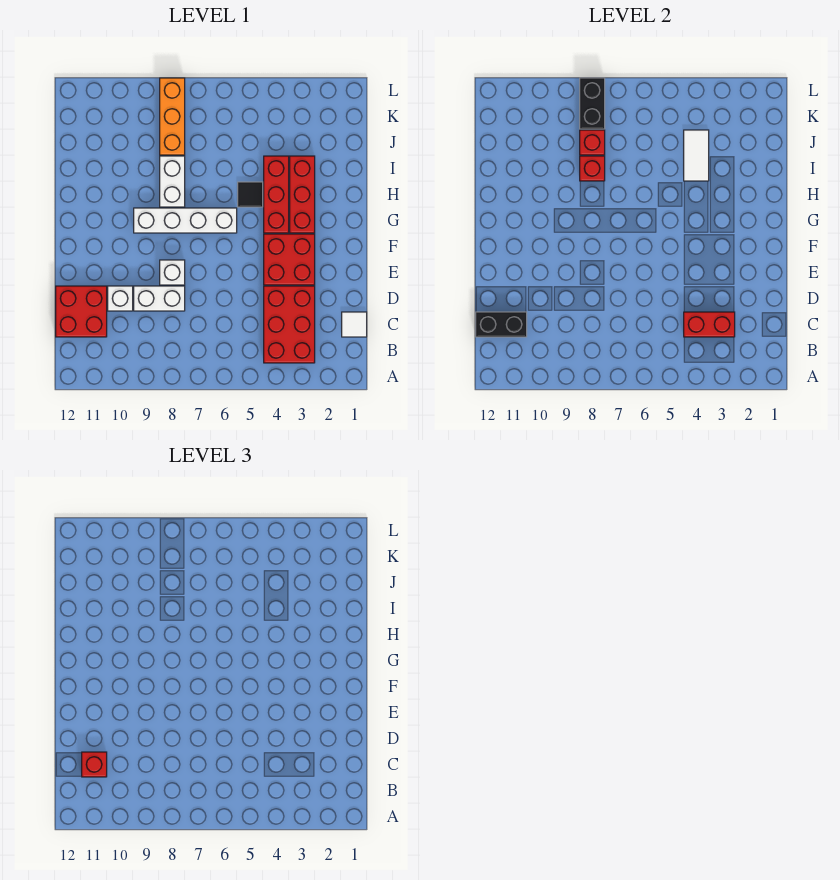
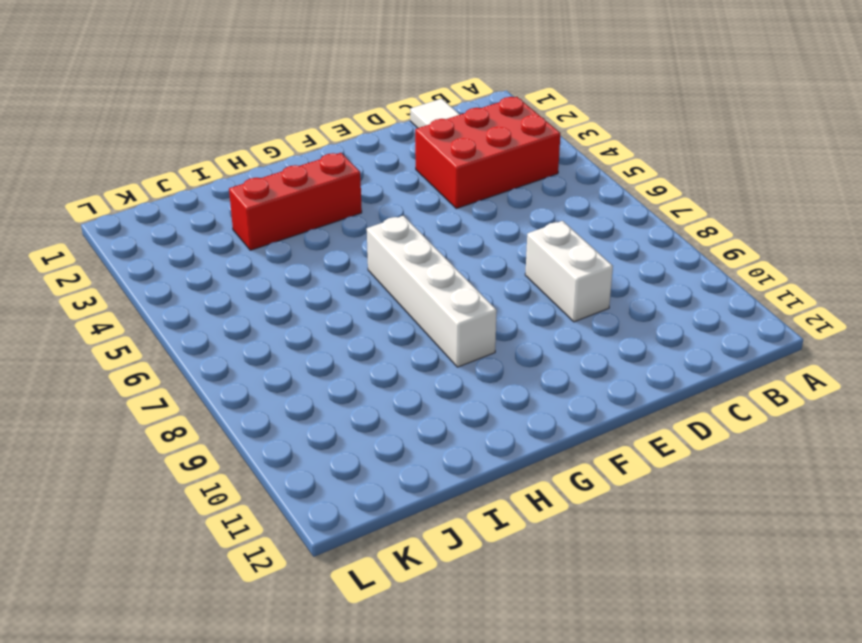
none -> red 2x2 brick [56,286,107,337]
none -> white 1x1 brick [108,286,133,311]
none -> red 2x2 brick [264,234,315,285]

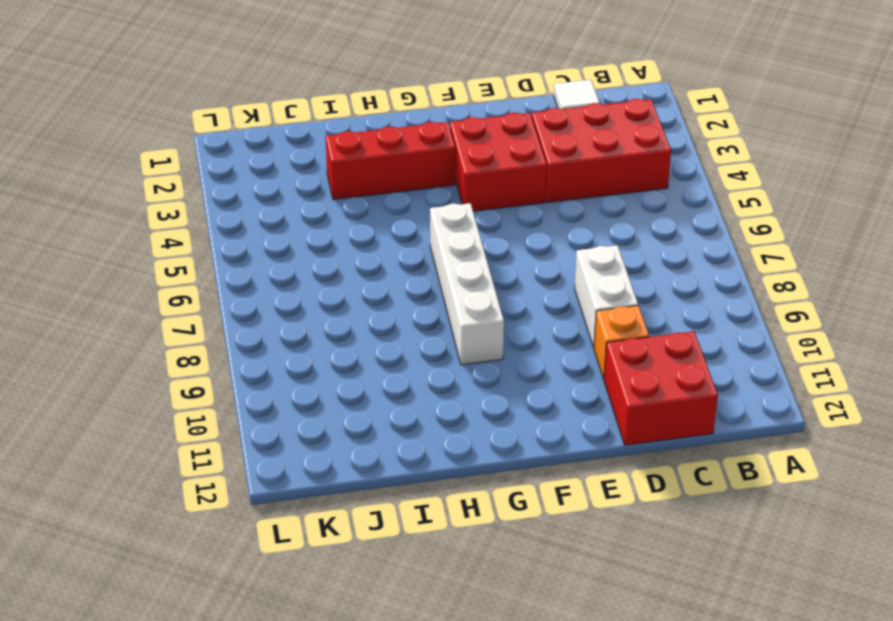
orange 1x1 brick [594,306,649,379] -> white 1x1 brick [108,286,133,311]
none -> white 1x1 brick [160,260,185,285]
none -> red 1x3 brick [264,156,289,233]
none -> black 1x1 tile [238,182,263,207]

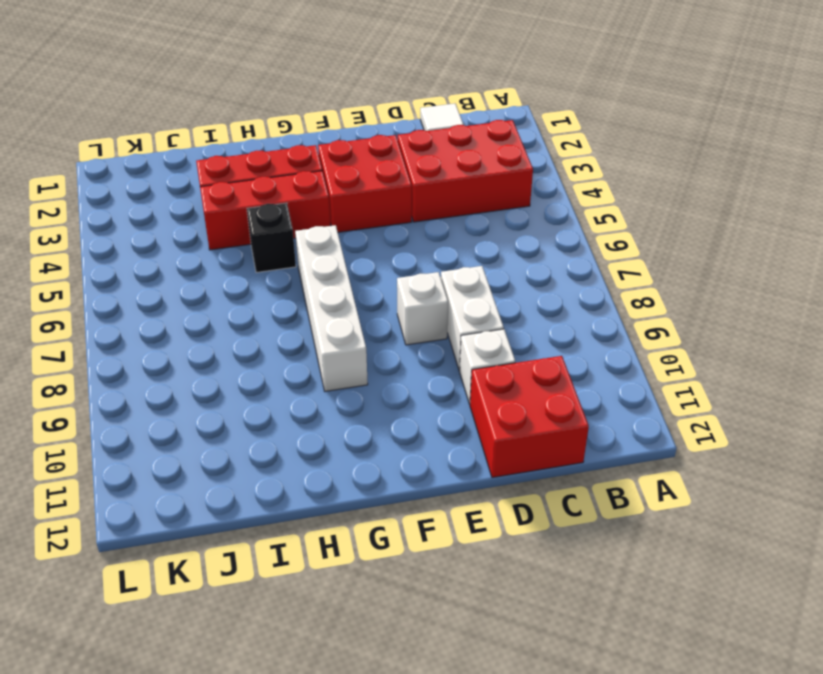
black 1x1 brick [247,203,296,273] -> black 1x1 tile [238,182,263,207]
none -> white 1x2 brick [160,156,185,207]
none -> orange 1x3 brick [160,78,185,155]
none -> red 1x2 brick [684,312,735,337]

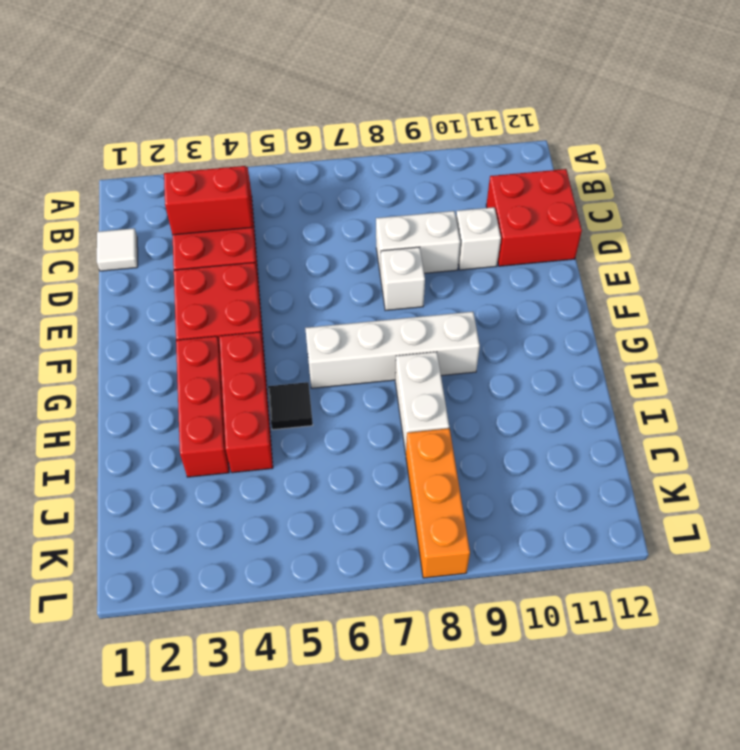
none -> black 1x2 brick [476,312,527,337]
none -> white 1x2 tile [684,130,709,181]
none -> red 1x1 brick [580,156,605,181]

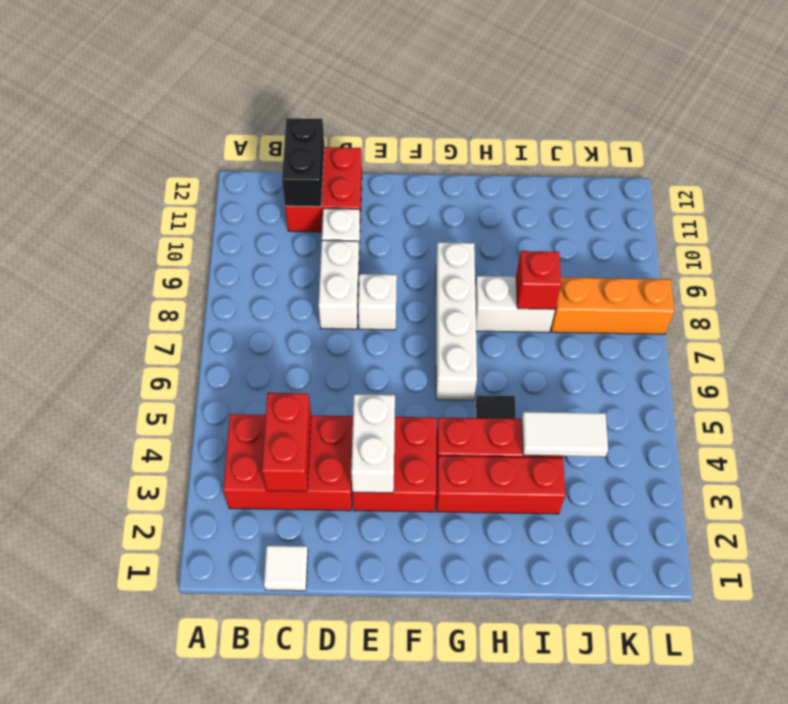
white 1x2 brick [351,394,395,493] -> none
none -> red 1x1 brick [580,130,605,155]
none -> black 1x2 brick [580,78,605,129]
none -> red 1x1 brick [82,752,107,777]

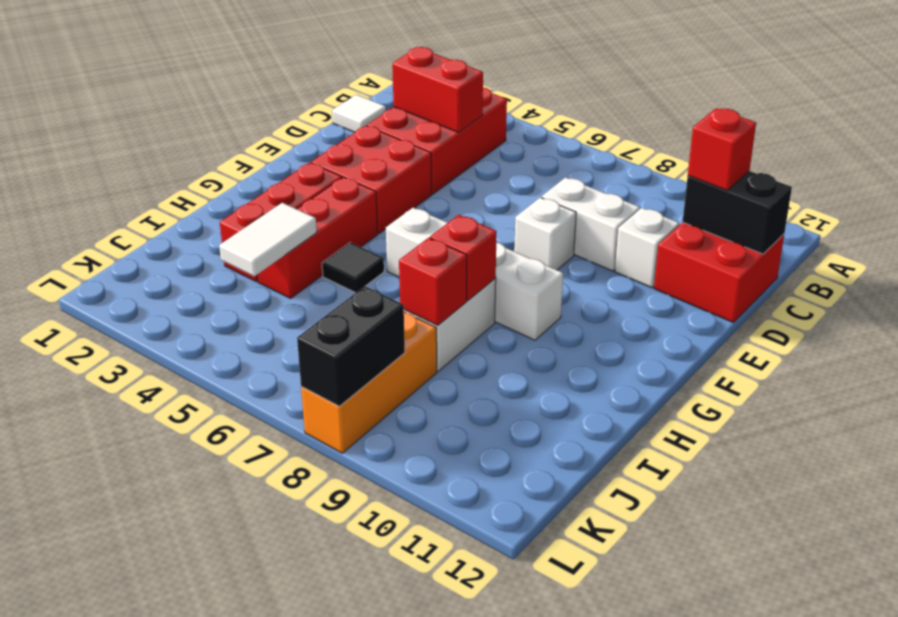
red 1x1 brick [430,215,497,301] -> red 1x1 brick moved to [580,130,605,155]

